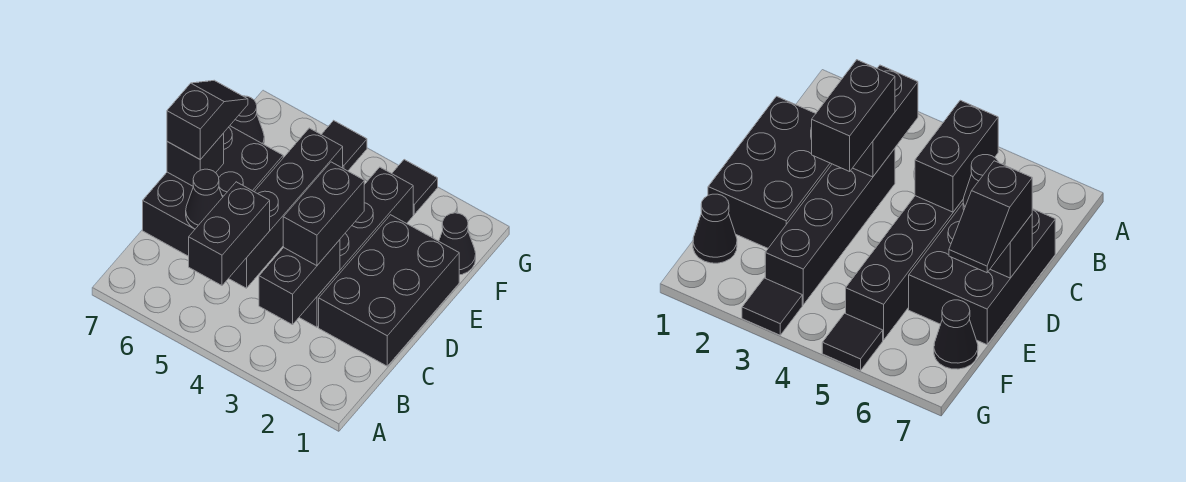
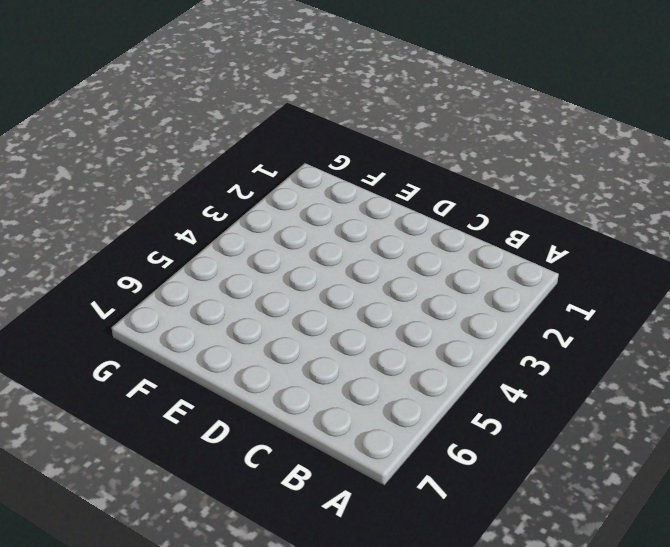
none -> black 2x3 brick [319,215,459,366]
none -> black 1x4 brick [299,167,413,327]
none -> black 1x4 brick [229,128,343,288]

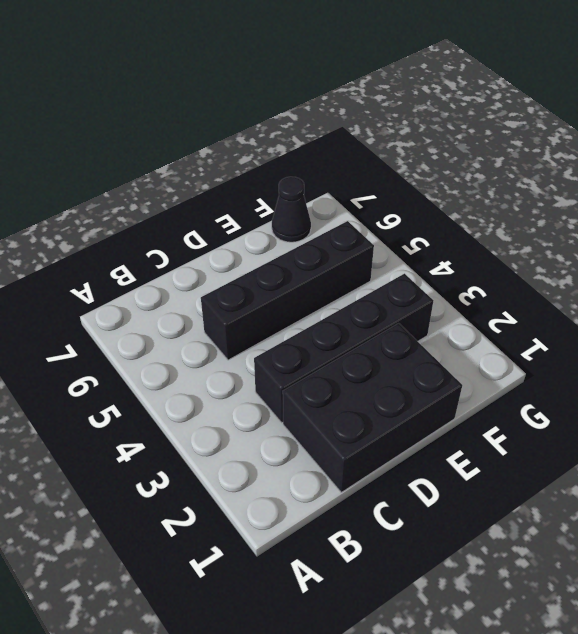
none -> black 2x3 brick [143,126,283,256]
none -> black 1x1 cone [439,213,476,275]
none -> black 1x1 tile [392,160,438,214]

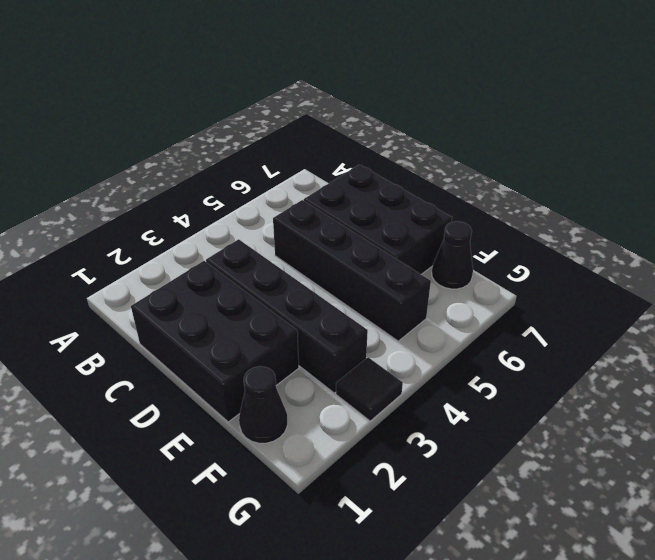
none -> black 1x1 tile [321,120,367,171]
none -> black 1x2 brick [259,240,340,325]
none -> black 1x2 brick [189,182,270,285]

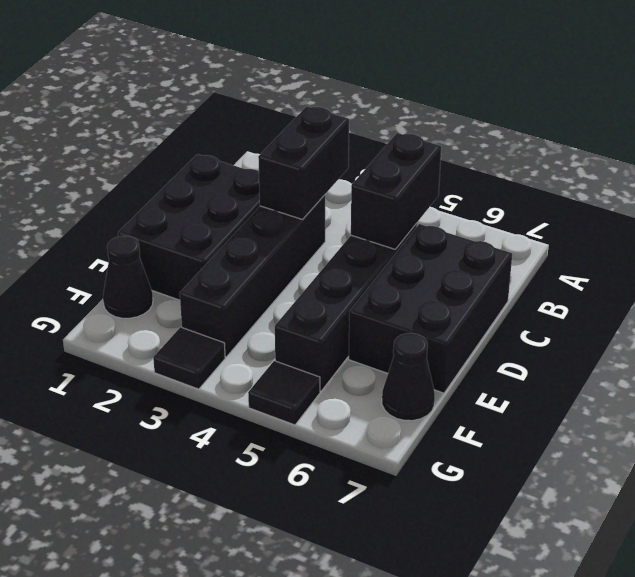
none -> black 1x1 cone [186,169,223,229]
none -> black 1x1 brick [167,133,224,187]
none -> black 1x2 brick [283,162,364,266]

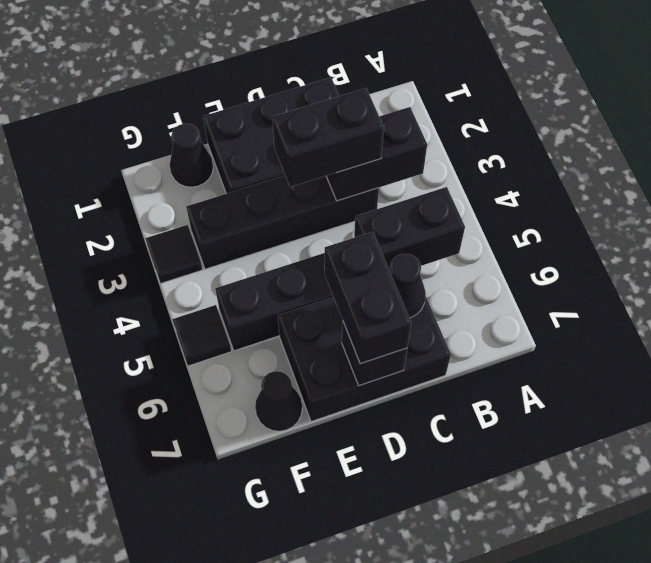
black 1x2 brick [325,232,412,364] -> black 1x2 slope [167,80,248,160]

